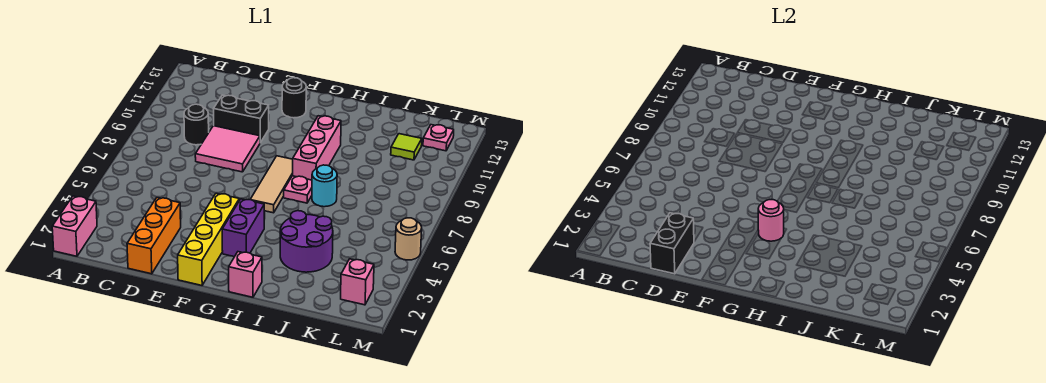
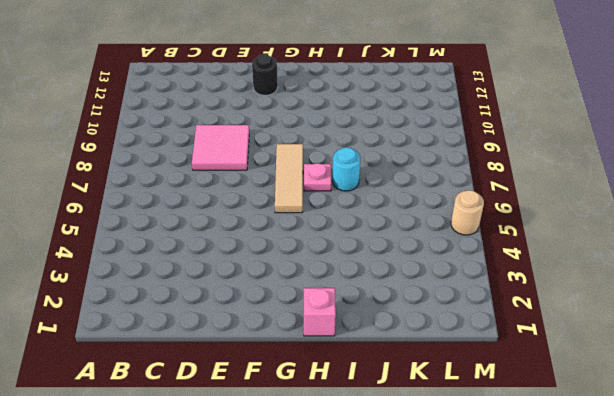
none -> pink 1x2 brick [52,196,97,256]
none -> black 1x1 round brick [184,104,209,145]
none -> orange 1x3 brick [127,198,181,274]

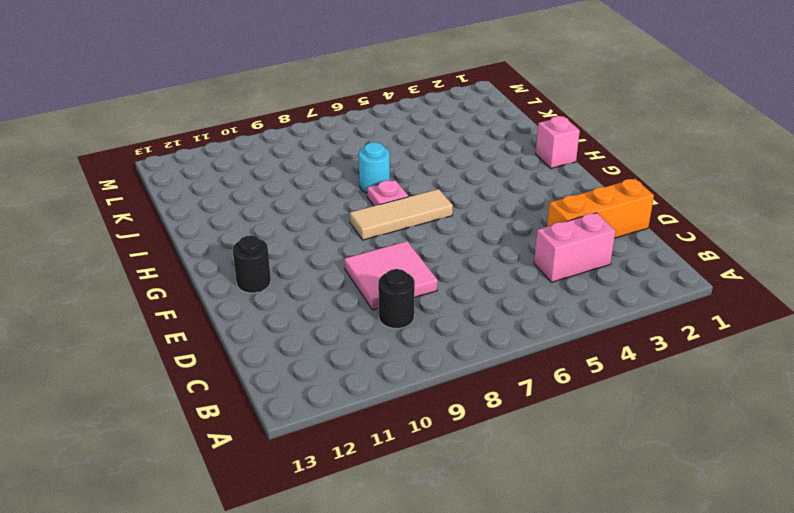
pink 1x2 brick [534,213,616,282] -> pink 1x2 brick moved to [52,196,97,256]
none -> black 1x2 brick [214,95,269,143]
none -> yellow 1x4 brick [178,193,239,285]
none -> purple 1x2 brick [222,199,264,257]

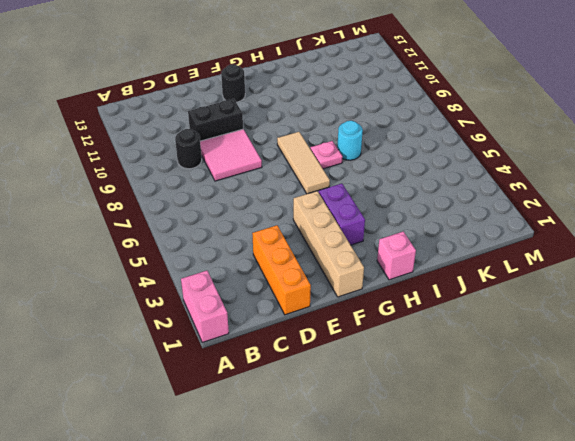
tan 1x4 brick [293,191,364,297] -> yellow 1x4 brick [178,193,239,285]
none -> pink 1x3 brick [293,116,341,180]
none -> purple 2x2 round brick [280,211,333,272]
none -> lime 1x1 tile [391,134,422,160]

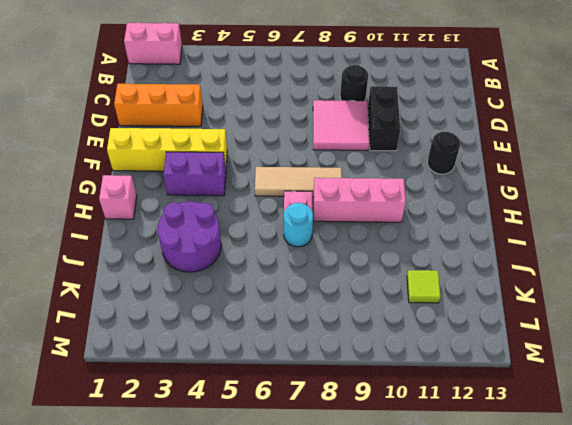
none -> pink 1x1 brick [341,259,374,305]
none -> pink 1x1 plate [423,125,454,151]
none -> tan 1x1 round brick [395,218,422,260]

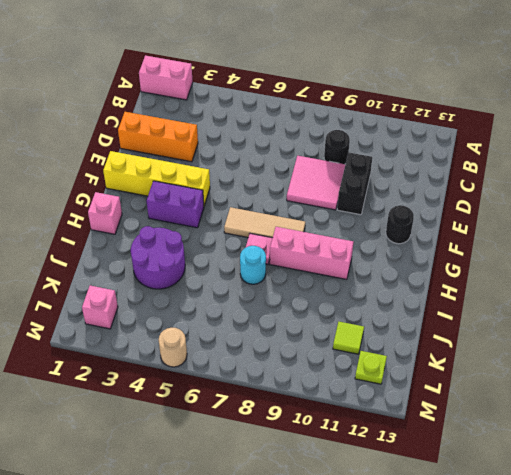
lime 1x1 plate [355,351,387,384] -> pink 1x1 plate [423,125,454,151]
none -> black 1x2 brick [650,213,694,274]
none -> pink 1x1 round brick [758,200,784,241]

